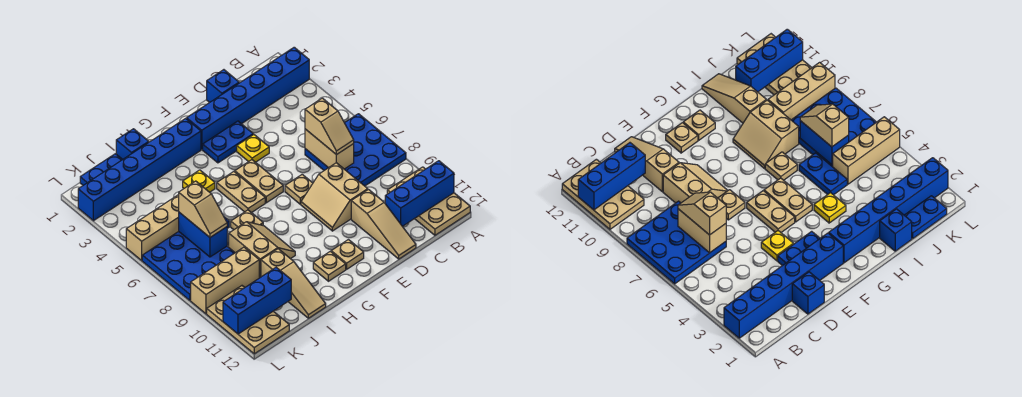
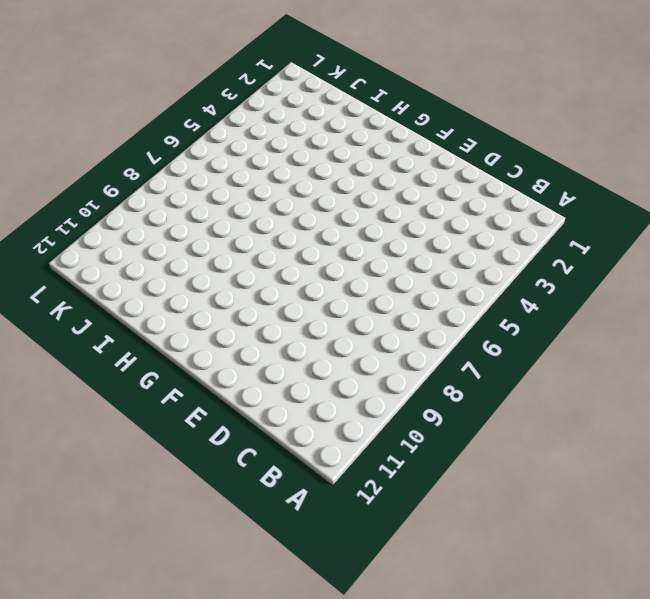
none -> blue 1x6 brick [187,47,309,149]
none -> blue 3x3 plate [305,114,406,186]
none -> tan 2x3 plate [387,167,470,235]
none -> blue 1x1 brick [207,70,239,102]

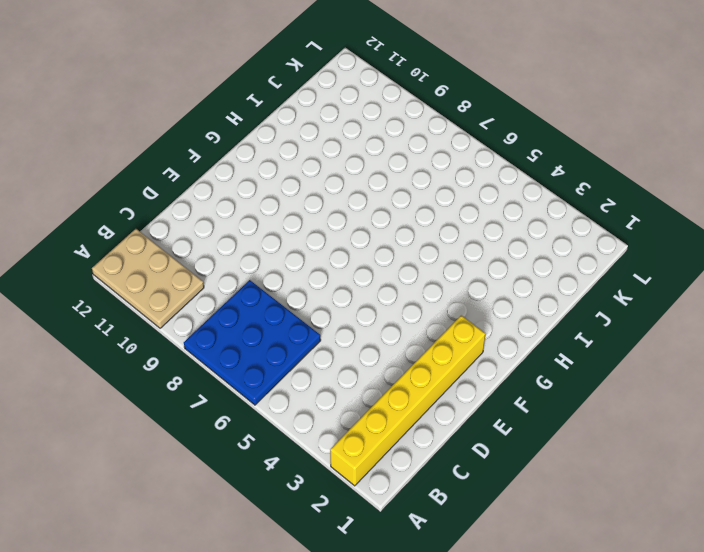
yellow 1x6 brick [330,315,485,486] -> blue 1x6 brick [187,47,309,149]
none -> blue 1x1 brick [207,70,239,102]
none -> tan 2x2 slope [301,163,368,231]
none -> tan 1x3 slope [351,190,416,259]
none -> blue 1x2 plate [203,121,253,163]

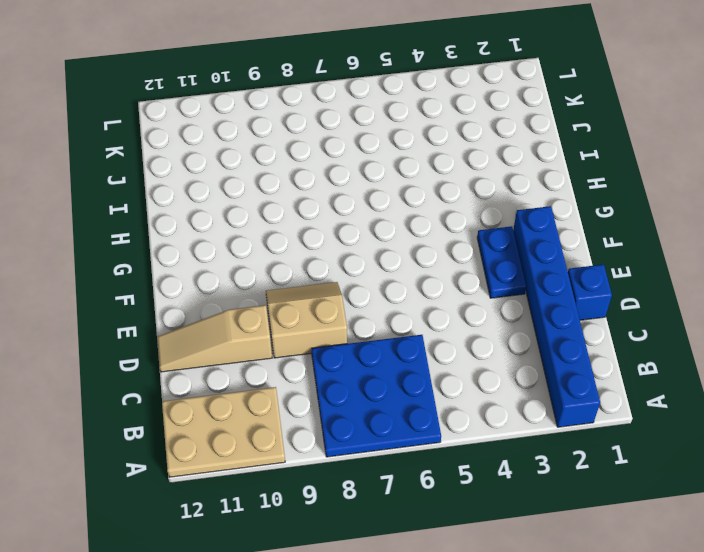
none -> yellow 1x1 plate [237,135,269,162]
none -> tan 1x1 plate [285,174,313,204]
none -> tan 1x2 plate [235,160,283,203]
none -> tan 1x1 plate [331,240,364,269]

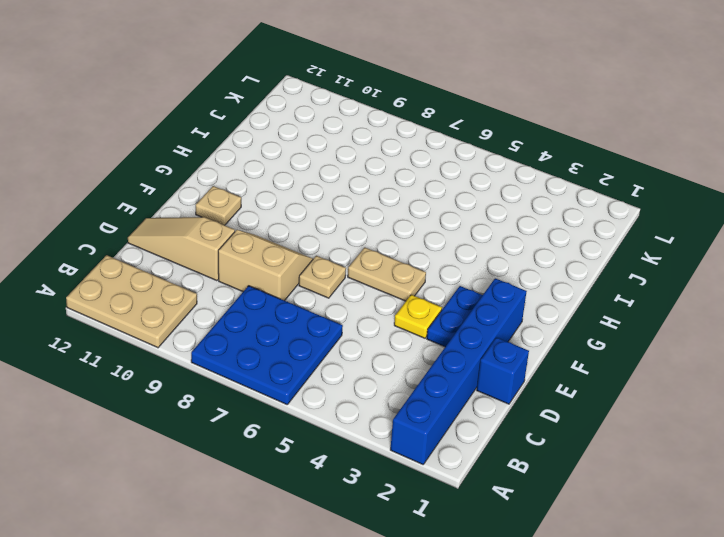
none -> blue 1x6 brick [78,118,201,221]
none -> tan 1x2 plate [217,172,265,213]
none -> tan 1x1 plate [313,251,346,281]
none -> yellow 1x1 plate [183,170,215,192]

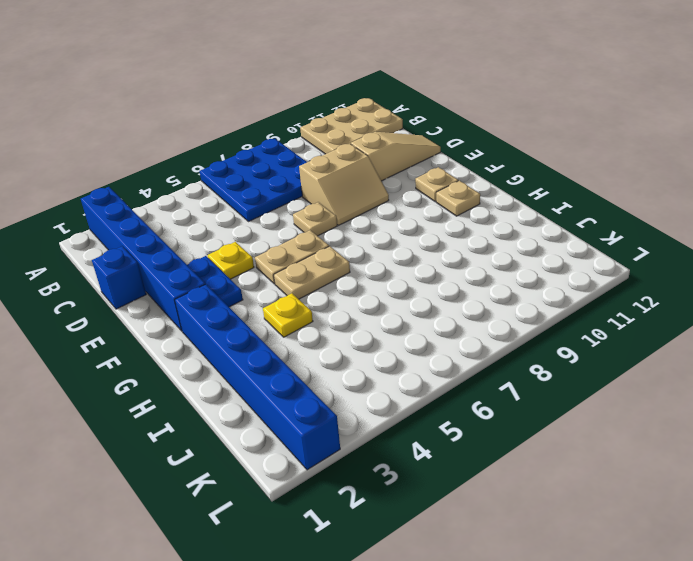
none -> tan 1x1 plate [231,210,263,230]
none -> tan 2x2 slope [229,222,295,278]
none -> blue 1x1 brick [116,129,149,159]
none -> blue 1x2 plate [799,153,847,195]

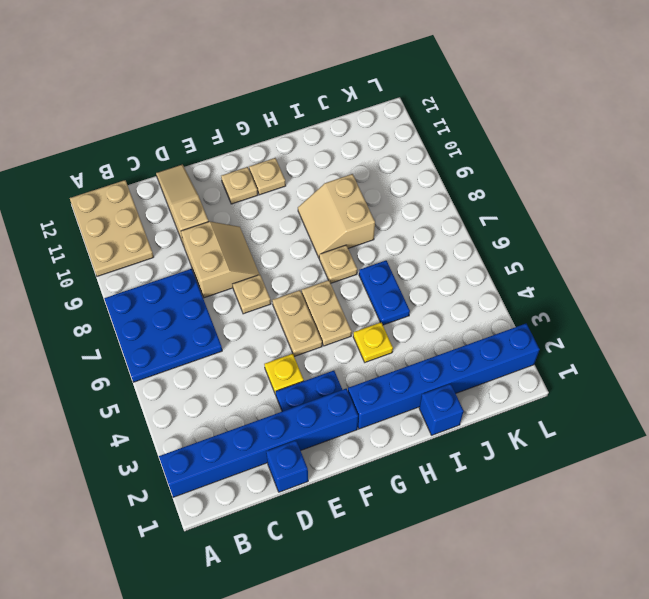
none -> tan 1x3 slope [261,249,326,318]
none -> blue 1x2 plate [80,154,123,185]
none -> tan 1x3 brick [126,195,179,260]
none -> blue 3x3 plate [142,232,235,300]

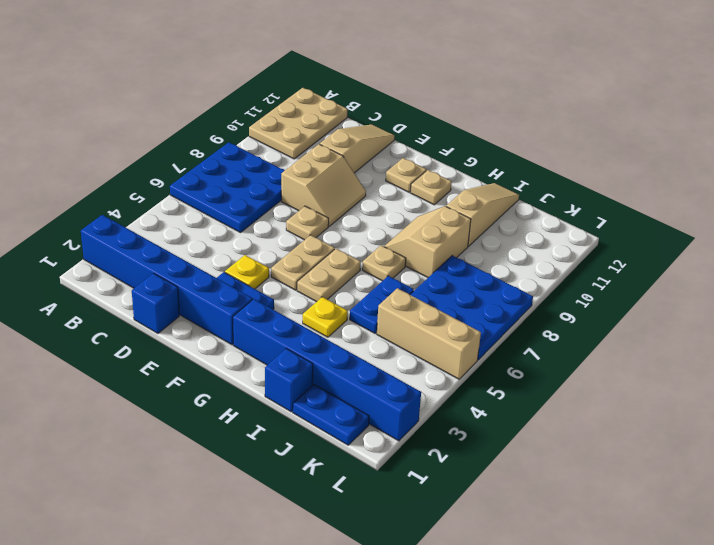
none -> tan 1x3 brick [191,247,259,314]
none -> tan 2x3 plate [207,286,289,354]
none -> blue 1x3 brick [385,161,454,226]
none -> tan 1x2 brick [305,129,354,169]

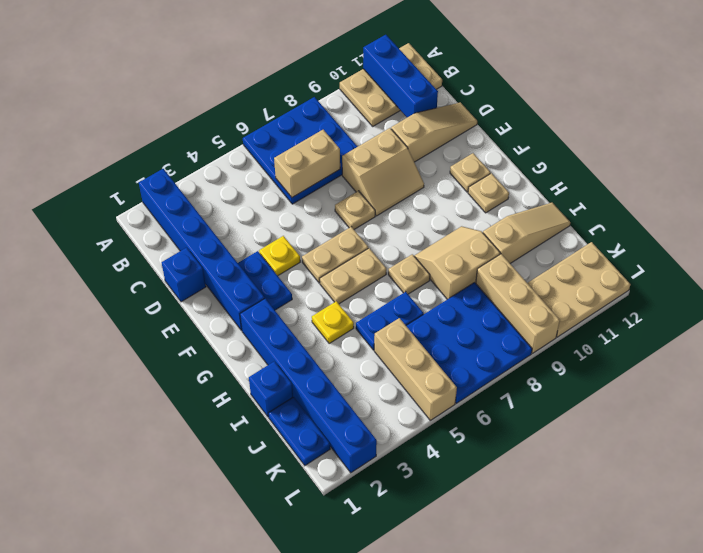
none -> blue 1x2 brick [179,212,227,257]
none -> blue 1x3 brick [223,267,291,334]
none -> tan 1x2 slope [305,98,354,155]
none -> tan 1x2 slope [179,181,227,237]

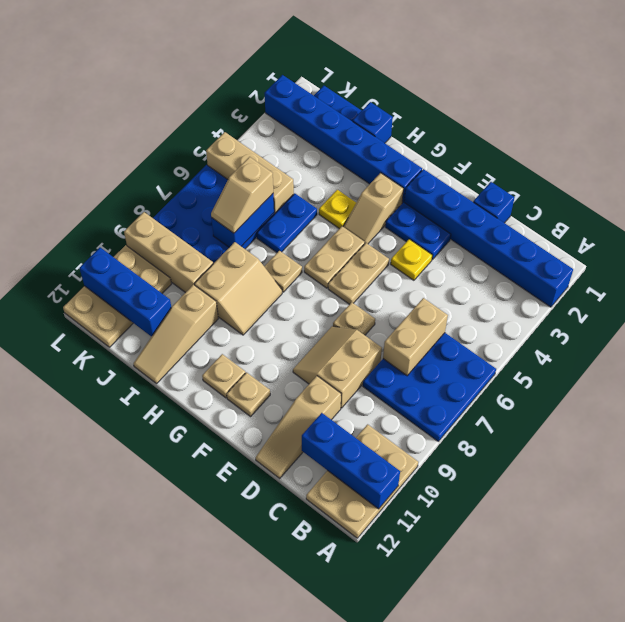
tan 1x2 slope [343,173,404,244] -> tan 1x2 slope moved to [305,98,354,155]

